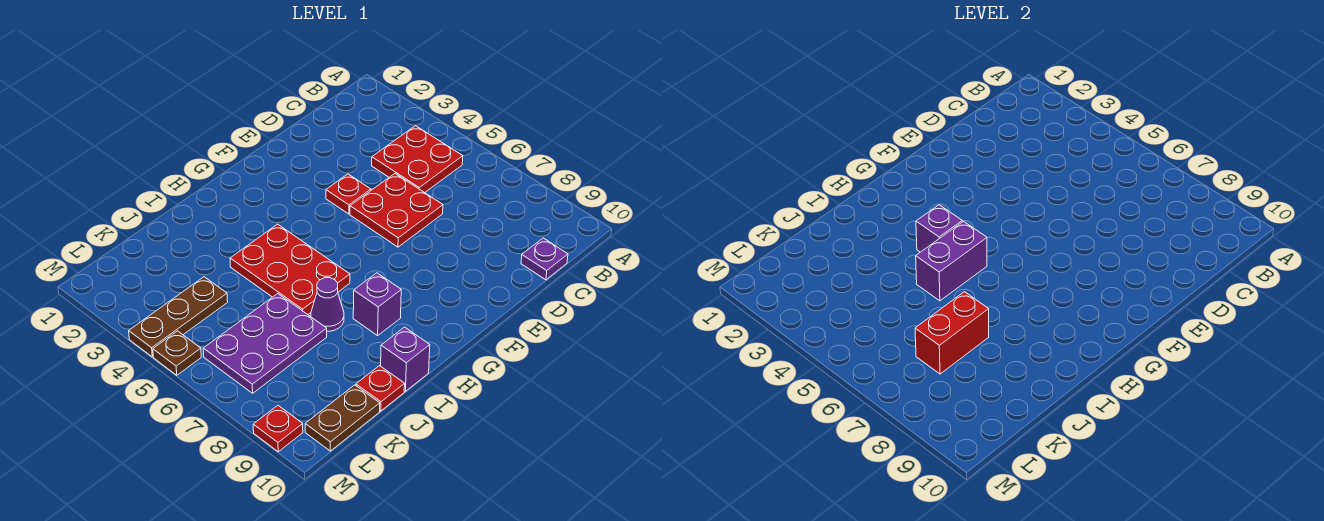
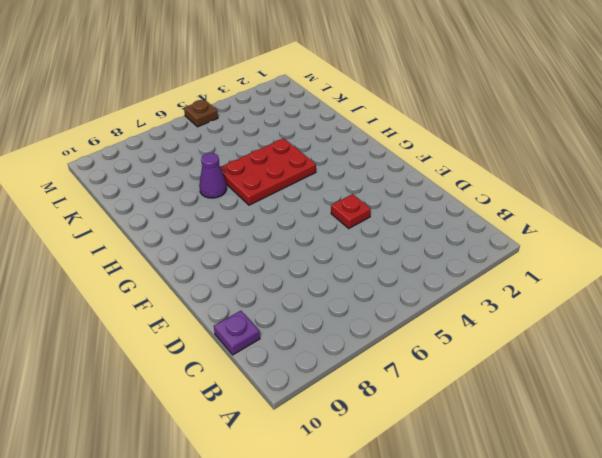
none -> red 2x2 plate [372,126,463,193]
none -> red 2x2 plate [350,174,443,247]
none -> purple 1x1 brick [353,273,401,336]

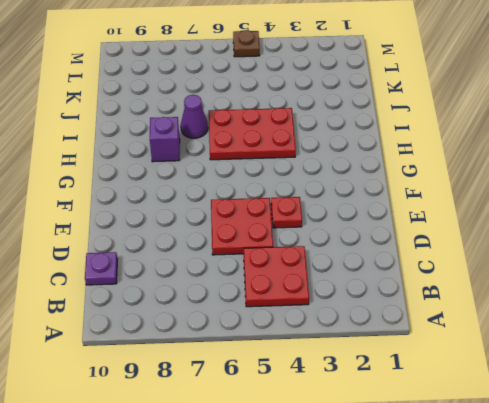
none -> purple 1x1 brick [381,327,430,391]
none -> purple 2x3 plate [203,294,327,393]
none -> red 1x1 plate [356,366,405,411]

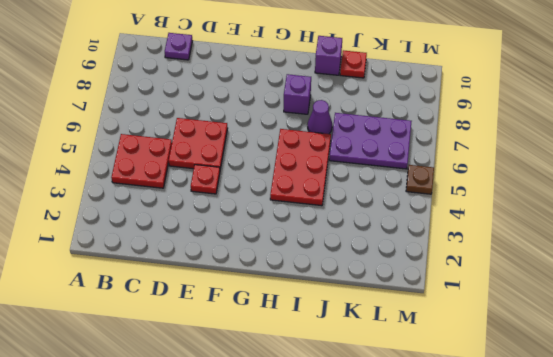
none -> brown 1x3 plate [129,277,228,357]
none -> brown 1x2 plate [305,385,380,451]
none -> red 1x1 plate [253,405,303,452]

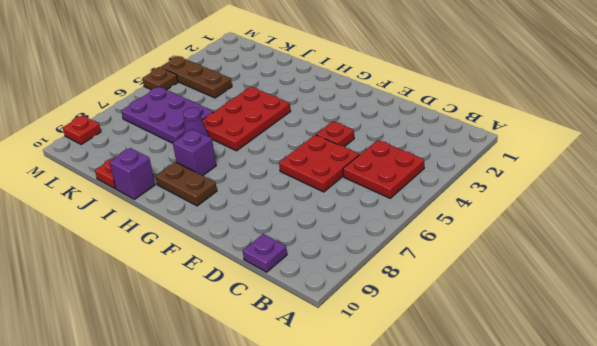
brown 1x2 plate [155,162,217,206] -> brown 1x2 plate moved to [305,385,380,451]
none -> purple 1x1 brick [916,205,962,252]
none -> purple 1x2 brick [916,221,987,301]
none -> red 1x2 brick [915,292,989,374]

